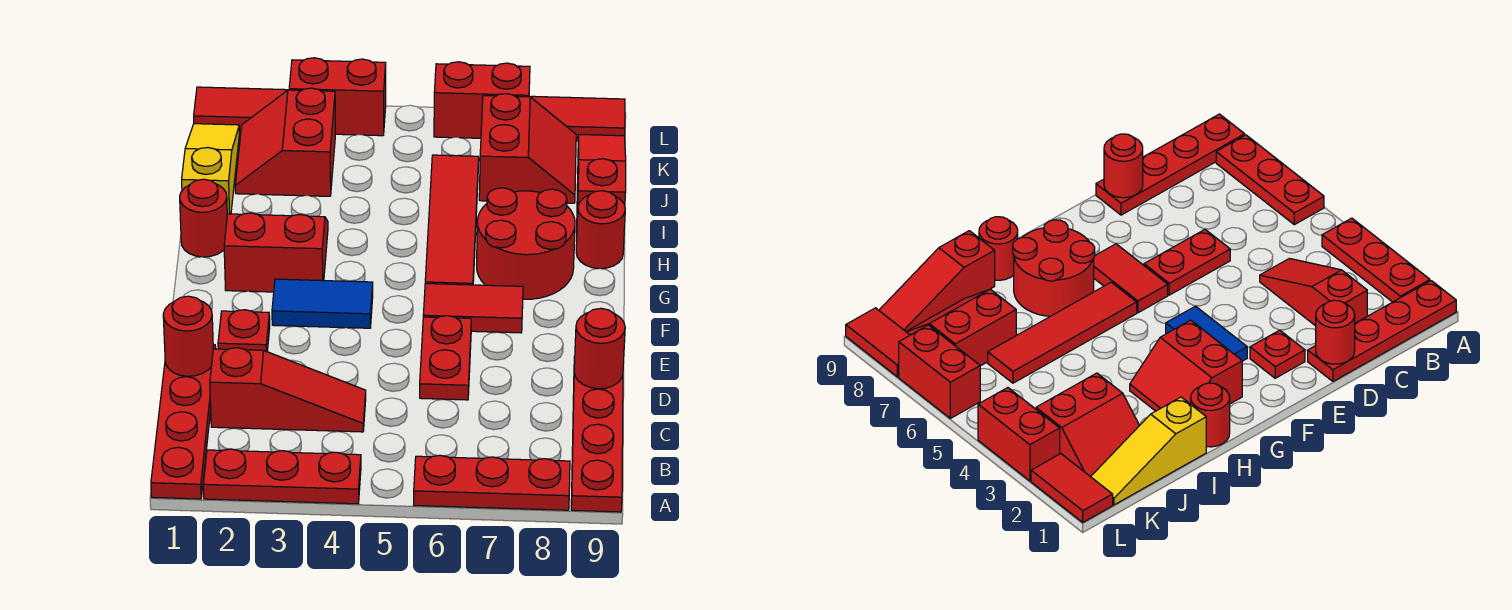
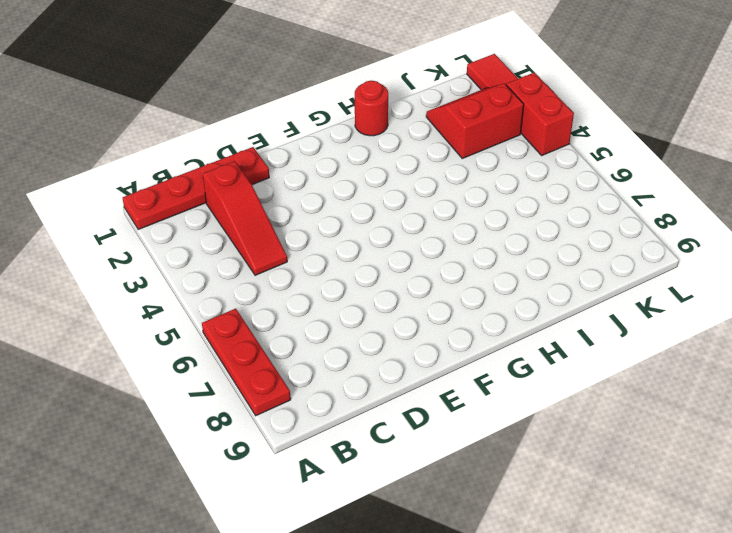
none -> red 1x3 plate [203,449,361,504]
none -> red 1x4 plate [571,357,623,512]
none -> red 1x2 plate [420,316,471,400]

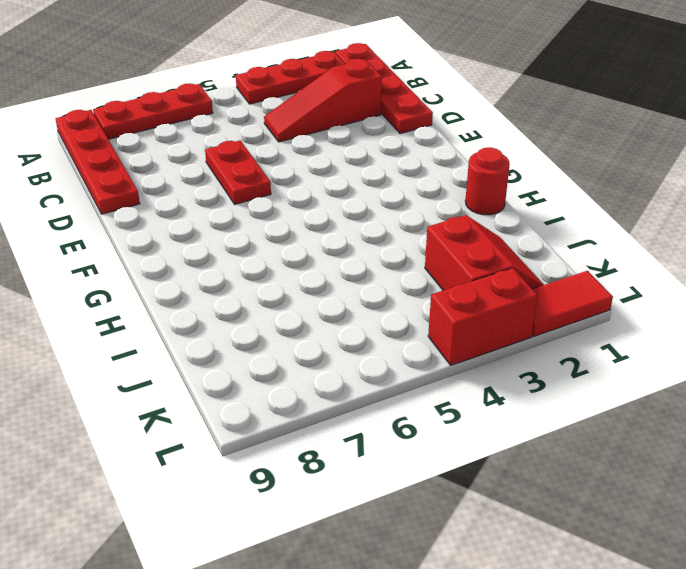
none -> red 1x1 plate [218,310,270,351]
none -> blue 1x2 tile [272,279,373,328]
none -> red 1x2 tile [423,284,523,333]

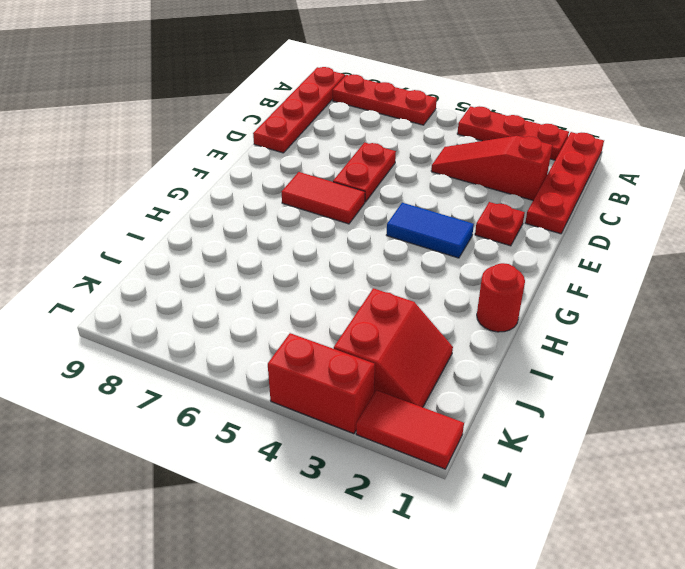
none -> red 2x2 slope [224,213,328,292]
none -> red 1x4 tile [425,155,479,285]
none -> red 2x2 round brick [477,188,575,299]

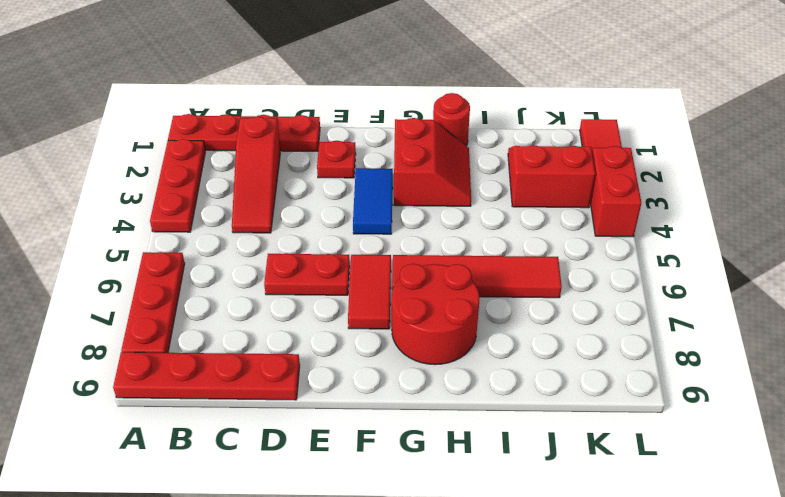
none -> red 1x1 round brick [576,191,625,269]
none -> yellow 1x3 slope [182,124,240,214]
none -> red 1x3 slope [577,134,626,217]

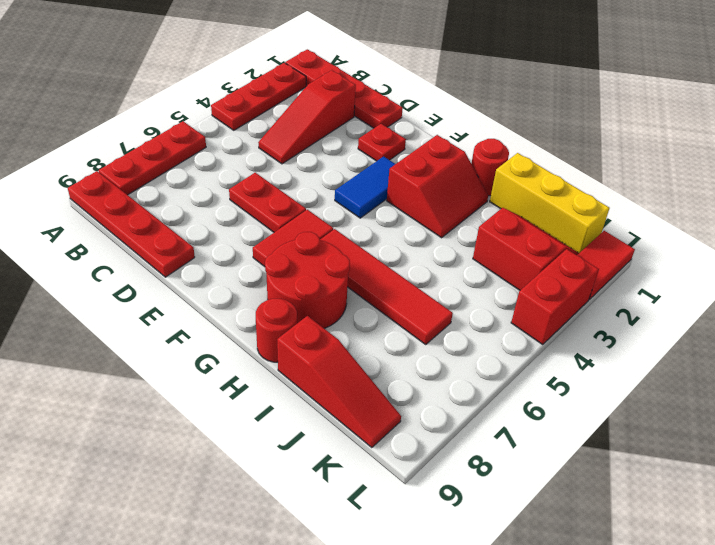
yellow 1x3 brick [490,153,610,253] -> yellow 1x3 slope [182,124,240,214]
none -> red 2x2 slope [479,94,576,203]
none -> red 1x2 brick [434,62,530,138]
none -> red 1x2 tile [531,96,625,141]

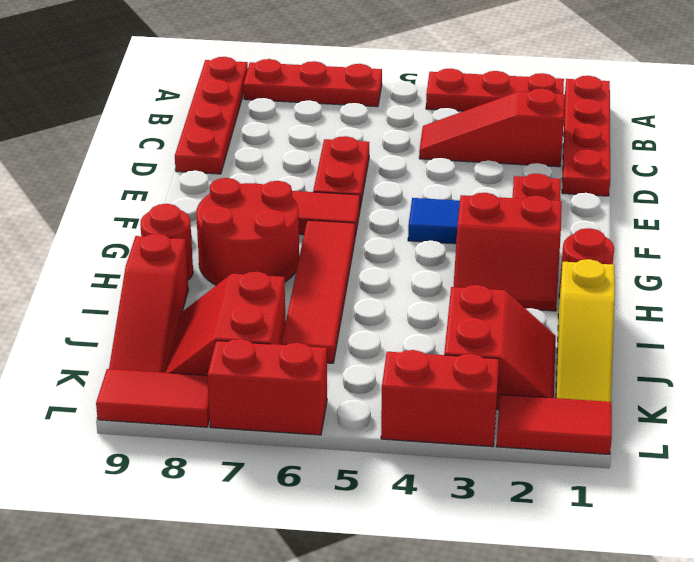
none -> red 1x1 round brick [163,296,213,376]
none -> red 1x1 round brick [574,308,625,389]

